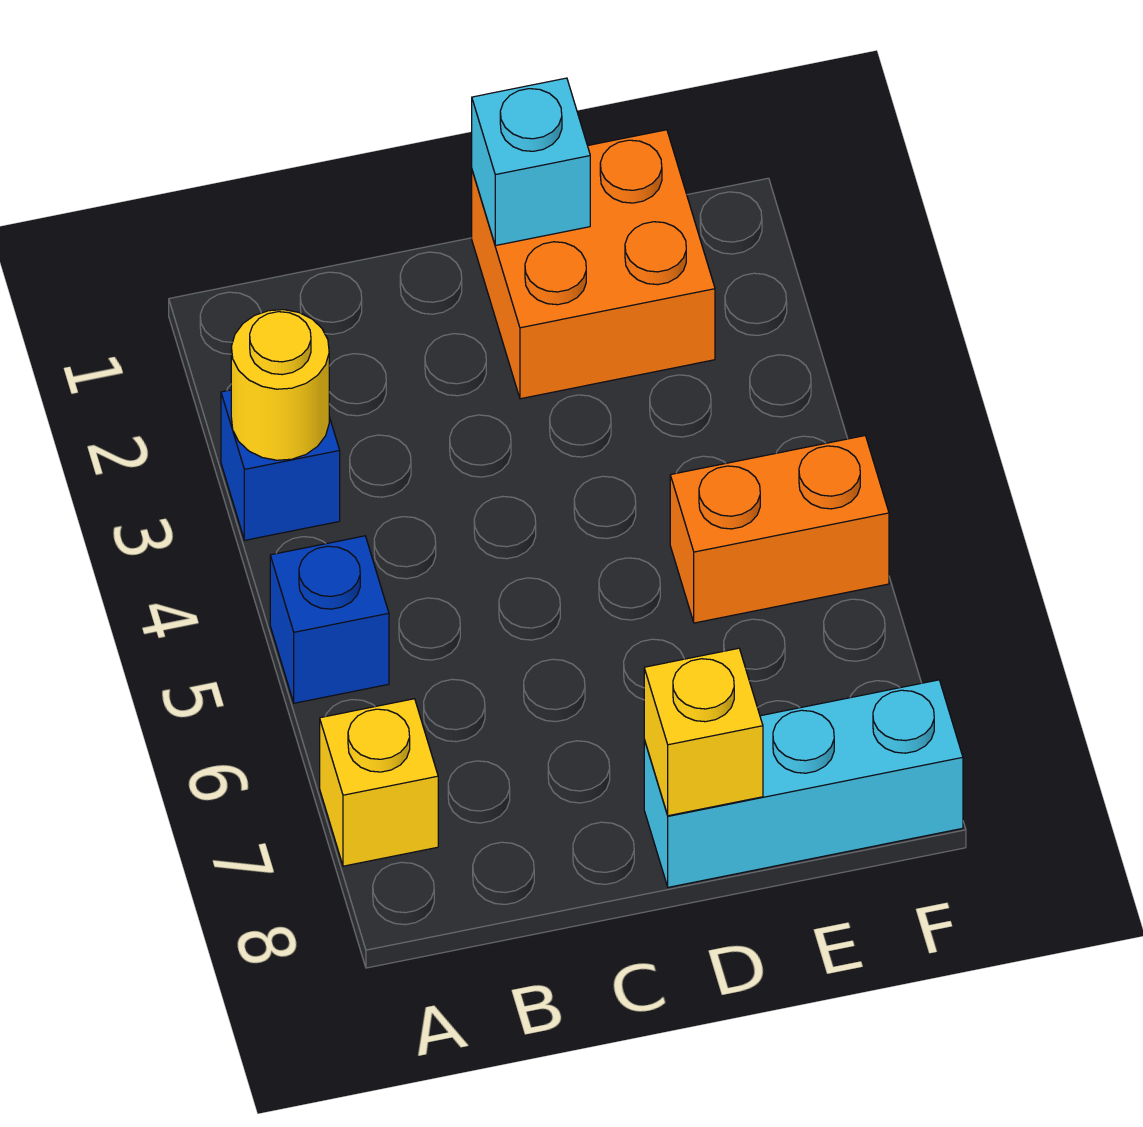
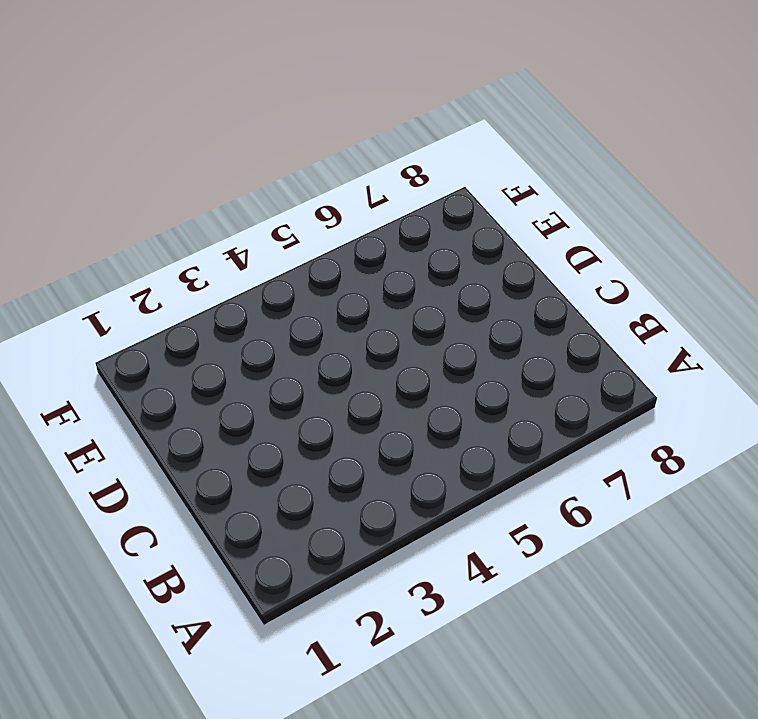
none -> blue 1x1 brick [221,390,340,540]
none -> blue 1x1 brick [270,536,389,703]

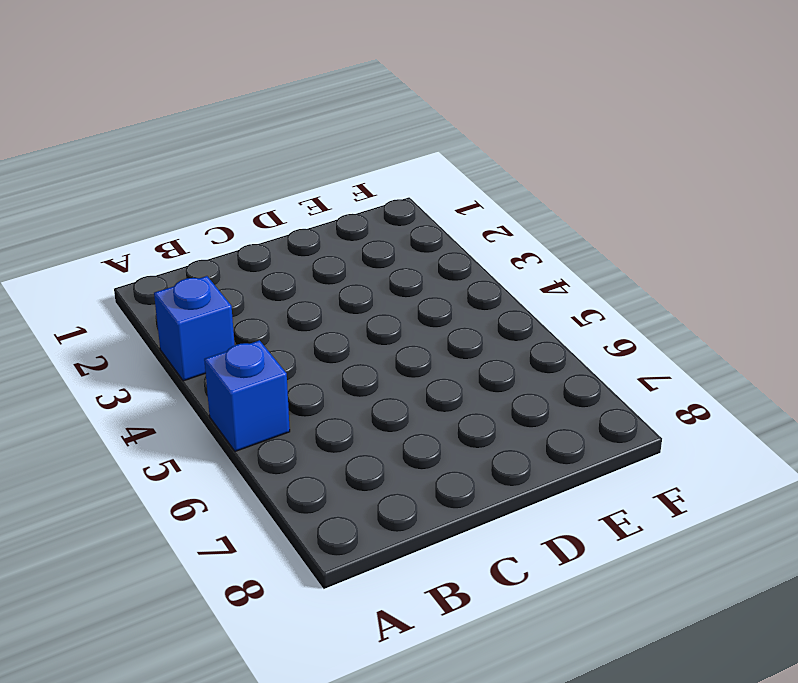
none -> yellow 1x1 brick [320,699,438,866]
none -> orange 2x2 brick [472,130,715,399]

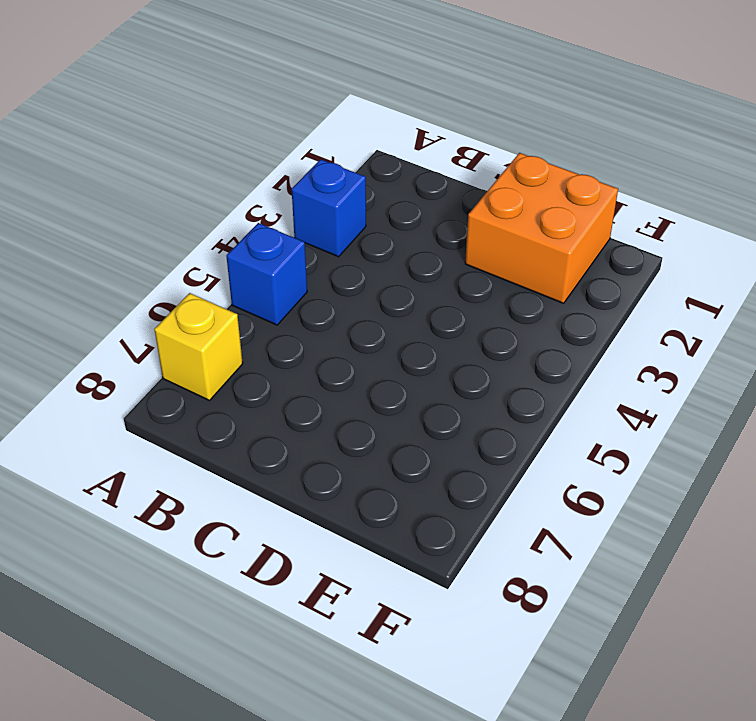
none -> cyan 1x3 brick [644,680,963,887]
none -> orange 1x2 brick [670,436,889,623]

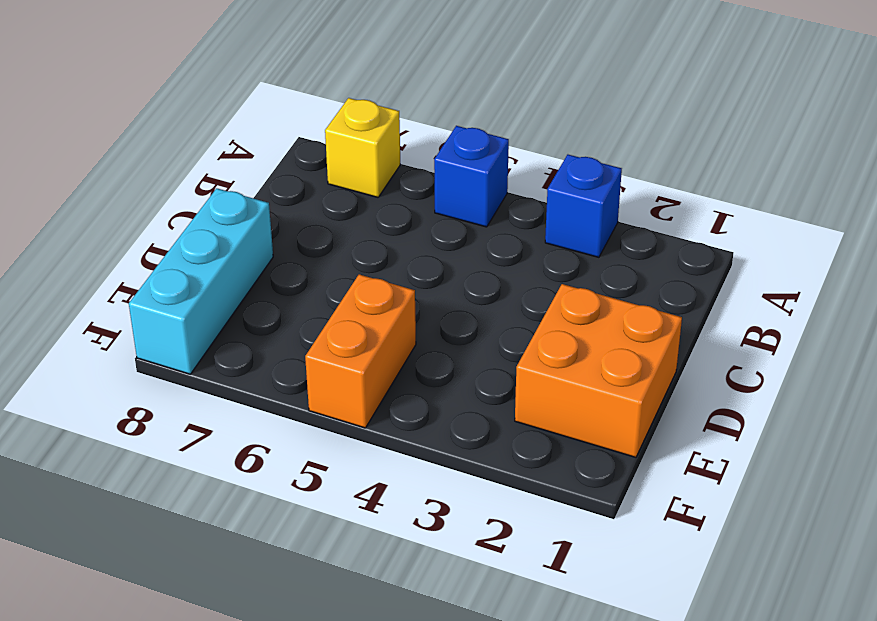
none -> yellow 1x1 round brick [231,310,329,460]
none -> cyan 1x1 brick [472,78,590,246]

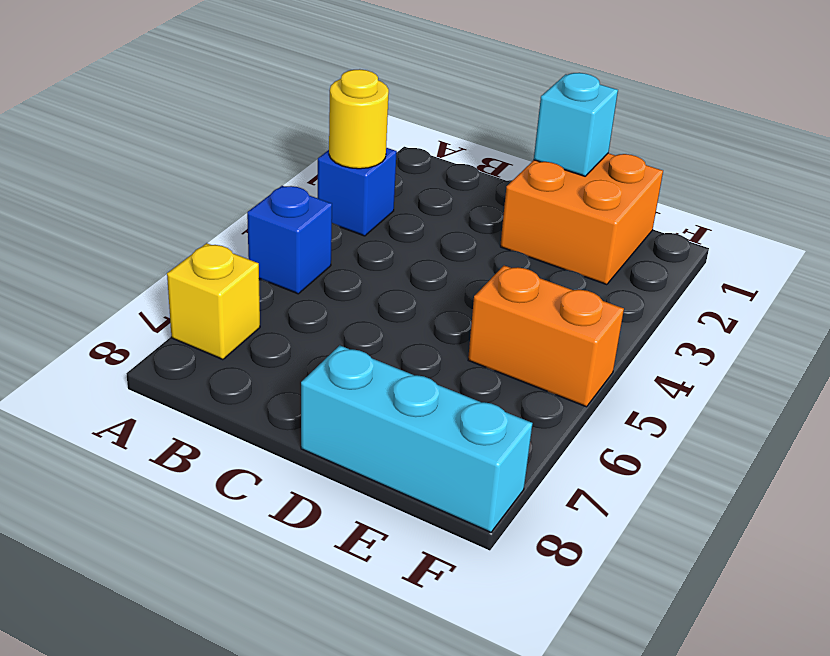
none -> yellow 1x1 brick [644,648,763,816]

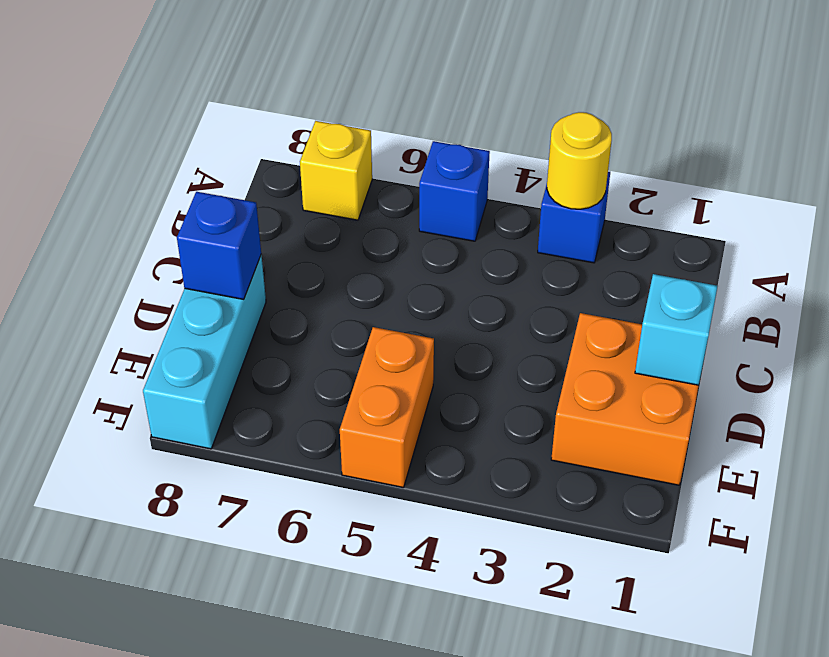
blue 1x1 brick [177,192,261,299] -> yellow 1x1 brick [644,648,763,816]

